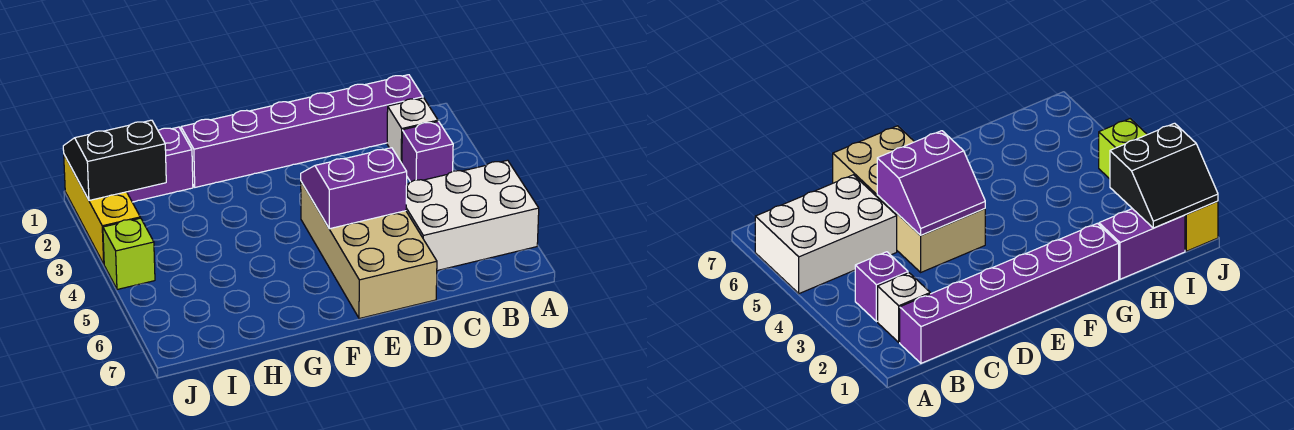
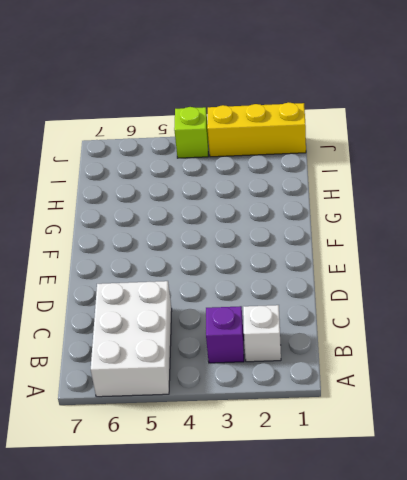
none -> purple 1x6 brick [181,75,423,187]
none -> tan 2x4 brick [301,182,437,319]

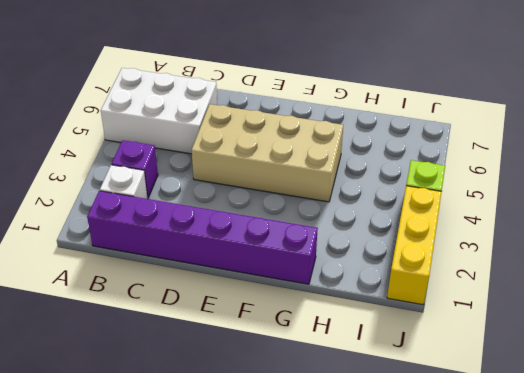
tan 2x4 brick [192,104,343,202] -> tan 2x4 brick turned to [301,182,437,319]
none -> purple 1x2 brick [127,127,193,202]
none -> purple 2x2 slope [301,148,407,229]

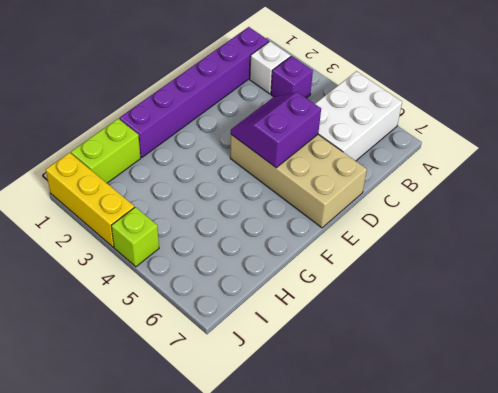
lime 1x2 brick [71,119,141,183] -> purple 1x2 brick [127,127,193,202]
none -> black 2x2 slope [63,120,166,200]

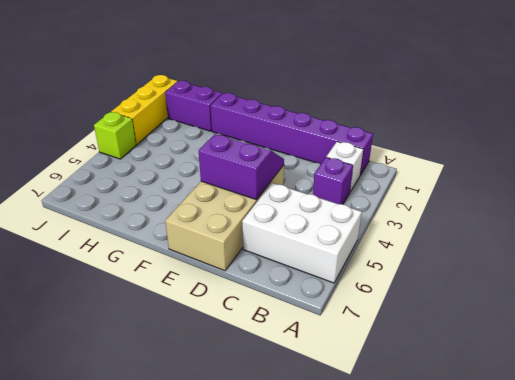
none -> black 2x2 slope [63,120,166,200]

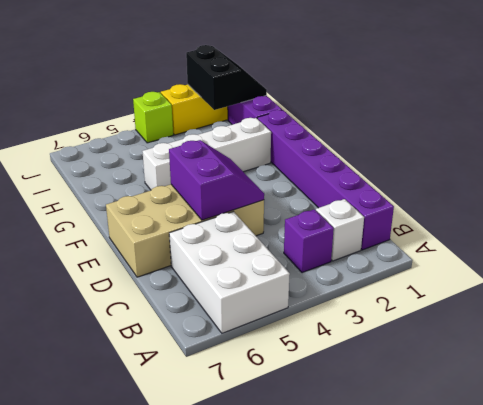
white 1x4 brick [142,118,271,190] -> none

